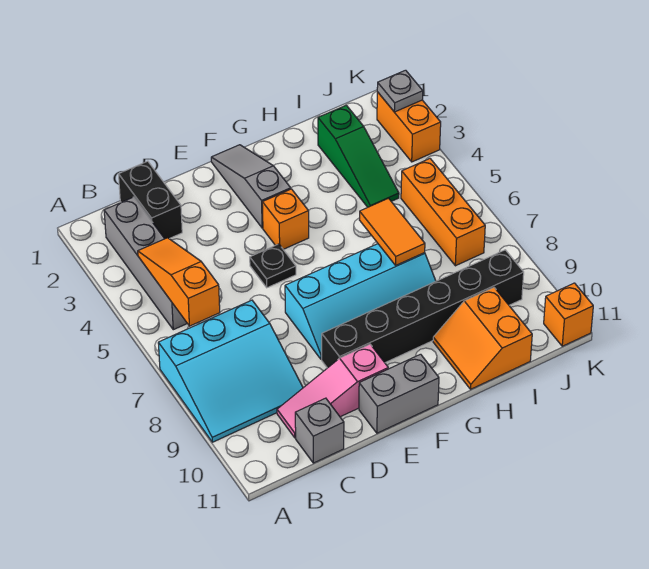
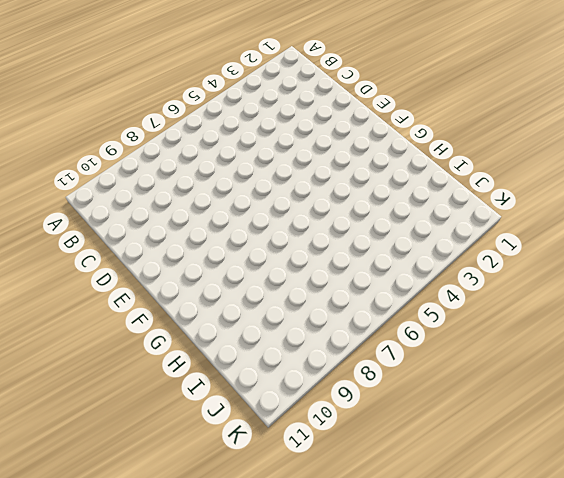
none -> cyan 3x3 slope [158,300,303,442]
none -> grey 1x4 brick [104,197,187,330]
none -> black 1x2 brick [119,161,182,239]

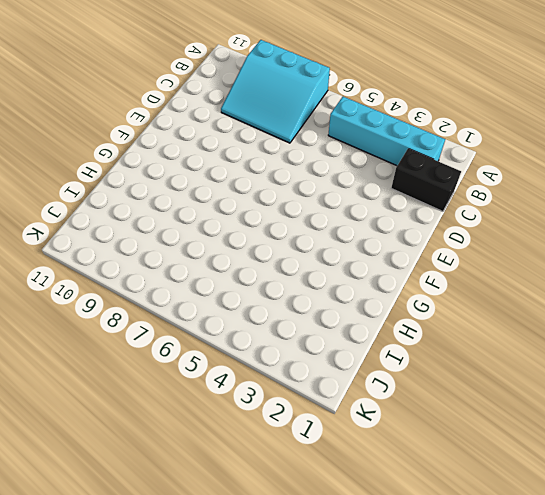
cyan 3x3 slope [221,40,330,143] -> cyan 3x3 slope turned to [158,300,303,442]
cyan 1x4 brick [328,97,445,166] -> grey 1x4 brick [104,197,187,330]
none -> pink 1x3 slope [277,344,388,438]
none -> grey 1x1 brick [295,398,344,463]
none -> black 1x1 plate [250,244,296,288]

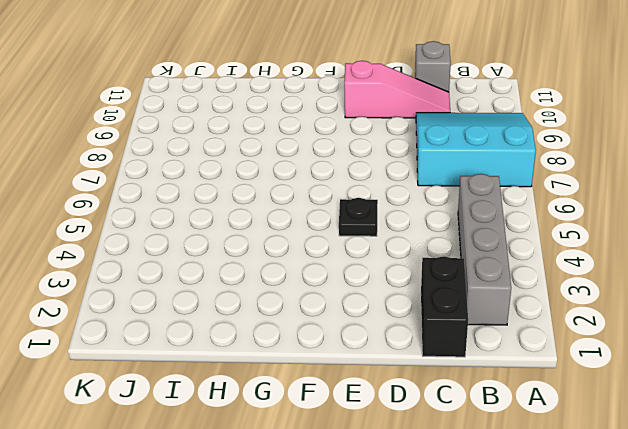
none -> cyan 2x4 slope [285,244,436,359]
none -> black 1x6 brick [322,250,524,368]
none -> grey 1x2 brick [359,354,439,433]

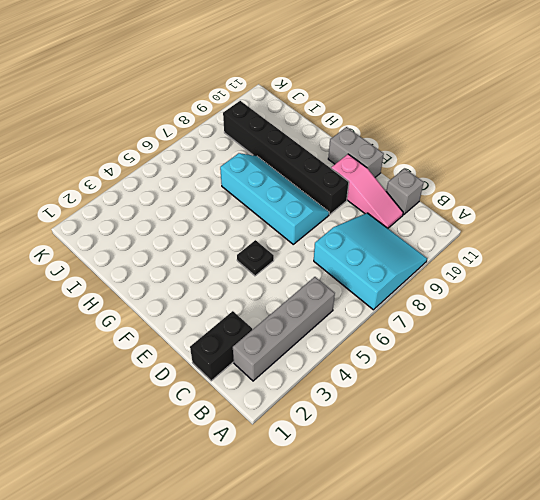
none -> grey 1x3 slope [211,145,291,228]
none -> orange 1x1 brick [262,189,309,249]
none -> orange 2x2 slope [433,288,532,389]

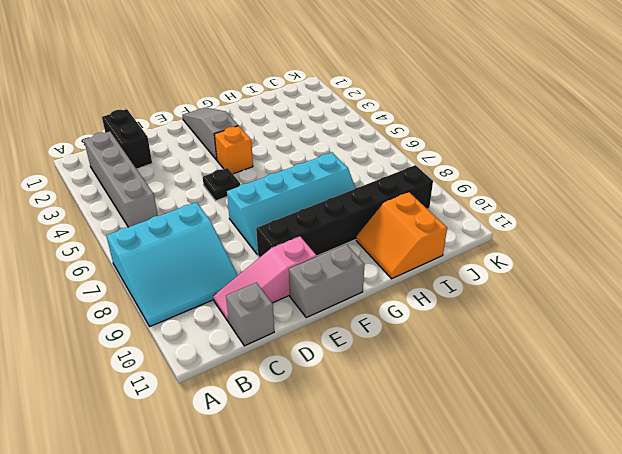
none -> green 1x3 slope [318,105,399,207]
none -> orange 1x3 brick [401,159,485,266]
none -> orange 1x2 brick [377,92,441,162]

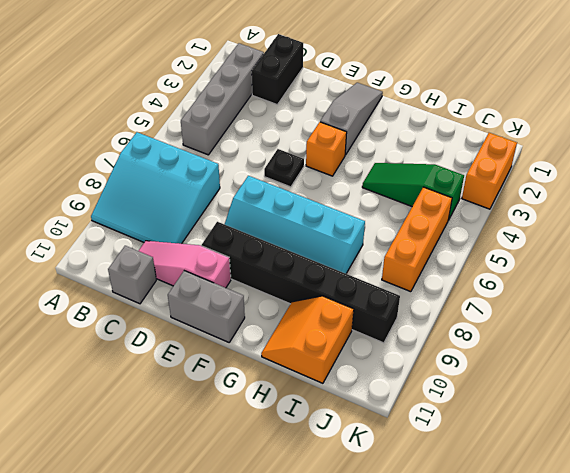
green 1x3 slope [362,163,464,220] -> green 1x3 slope turned to [318,105,399,207]
none -> orange 1x1 brick [544,283,593,346]
none -> orange 1x3 slope [138,238,220,326]
none -> orange 1x2 tile [360,198,425,265]

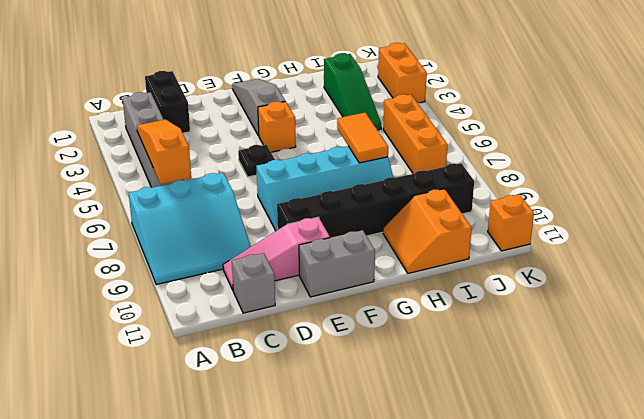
none -> grey 1x1 plate [377,70,423,112]

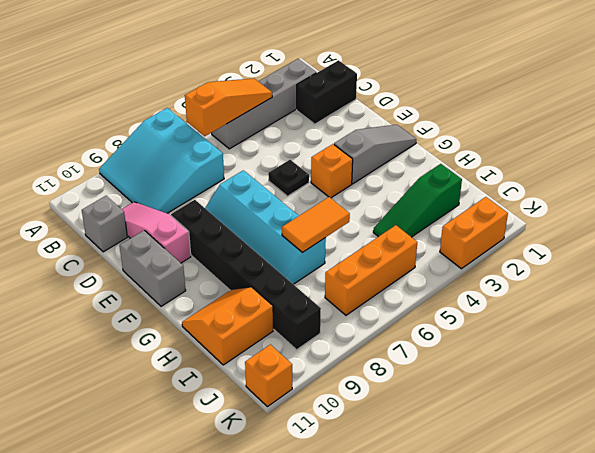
none -> grey 1x1 plate [377,70,423,112]

